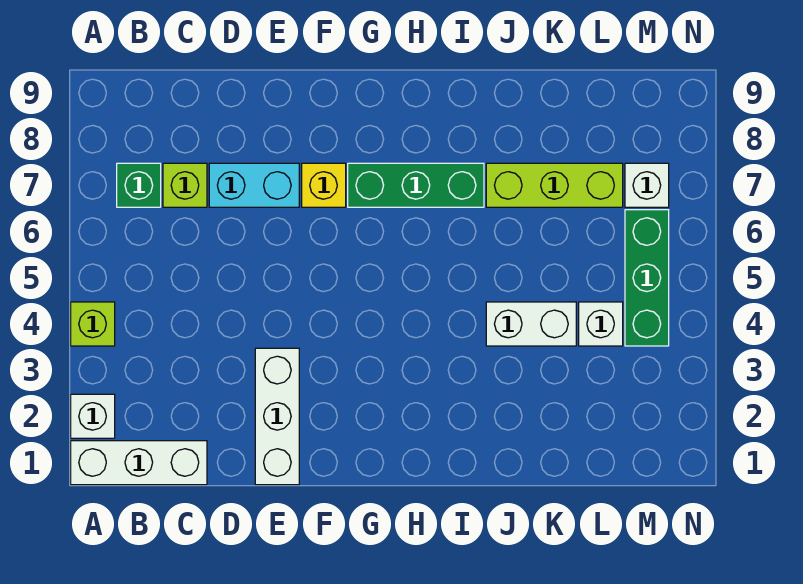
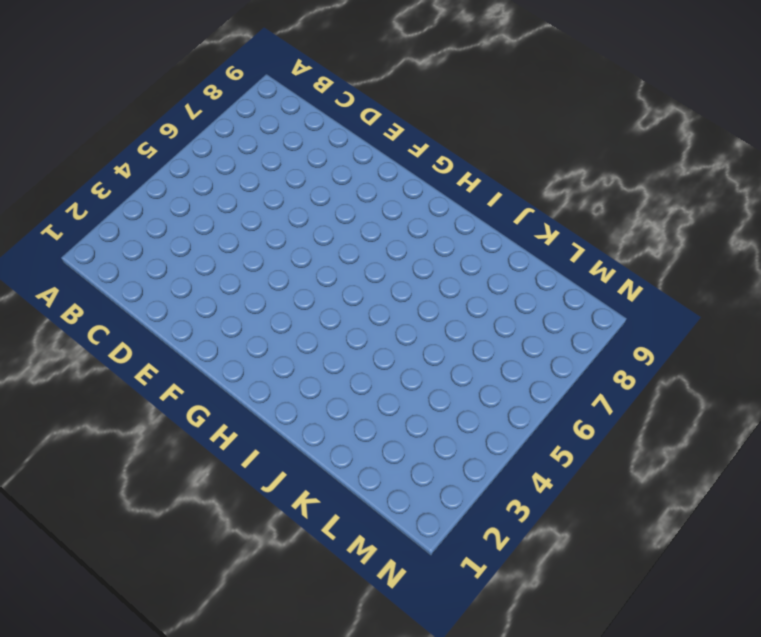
none -> white 1x3 brick [71,441,207,485]
none -> white 1x1 brick [71,394,115,438]
none -> lime 1x1 brick [71,302,115,346]

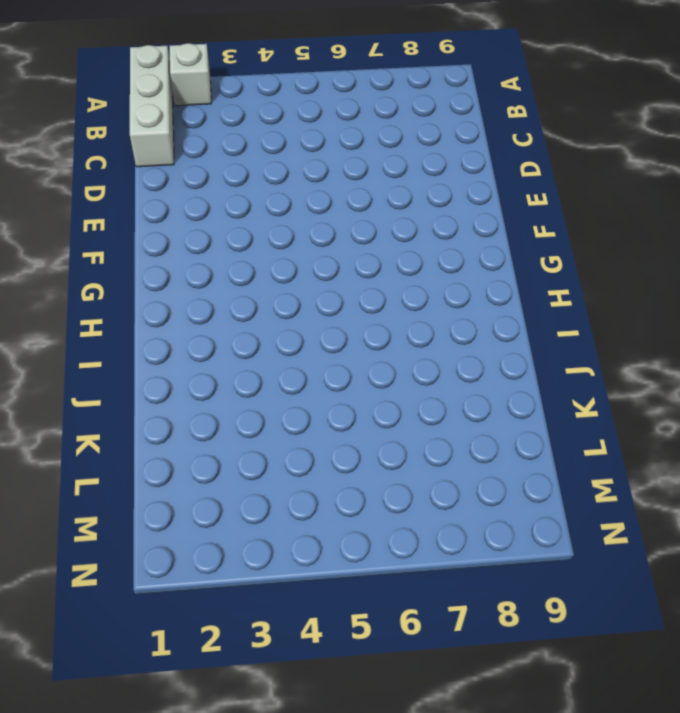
none -> lime 1x1 brick [71,302,115,346]
none -> green 1x1 brick [117,163,161,207]
none -> lime 1x1 brick [163,163,207,207]

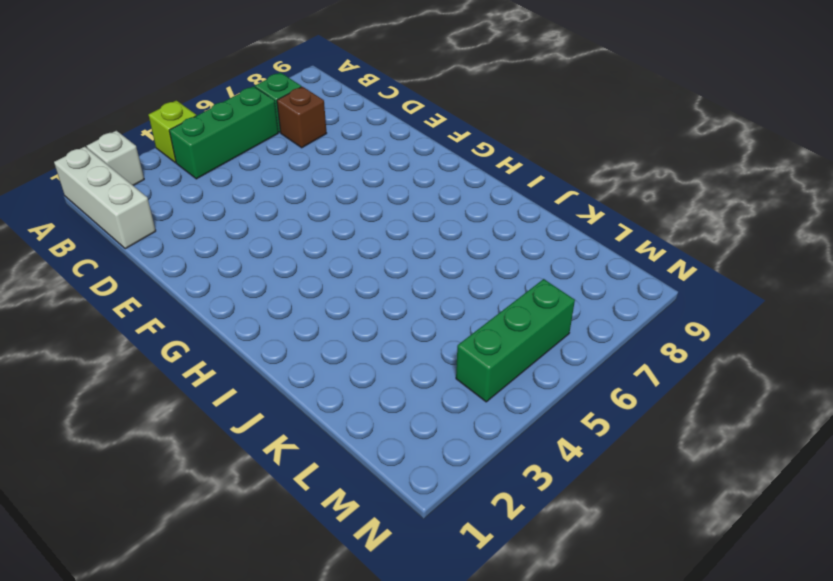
green 1x3 brick [169,86,278,179] -> green 1x3 brick turned to [348,163,484,207]
brown 1x1 brick [277,87,327,148] -> lime 1x1 brick [163,163,207,207]
none -> cyan 1x2 brick [209,163,299,207]
none -> white 1x3 brick [255,348,299,485]
none -> yellow 1x1 brick [302,163,346,207]

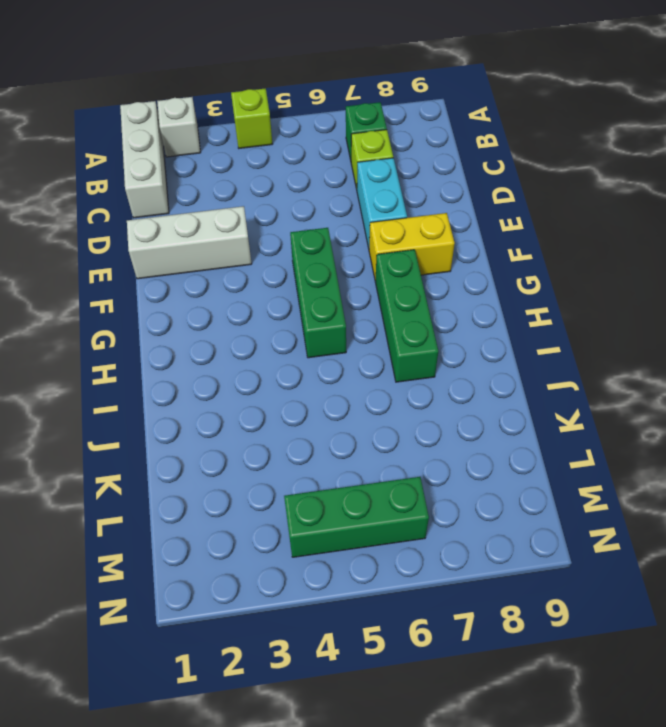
green 1x3 brick [290,228,346,358] -> none
yellow 1x2 brick [369,213,455,281] -> yellow 1x1 brick [302,163,346,207]
none -> white 1x2 brick [486,302,576,346]
none -> lime 1x3 brick [486,163,623,207]
none -> white 1x1 brick [579,302,623,346]

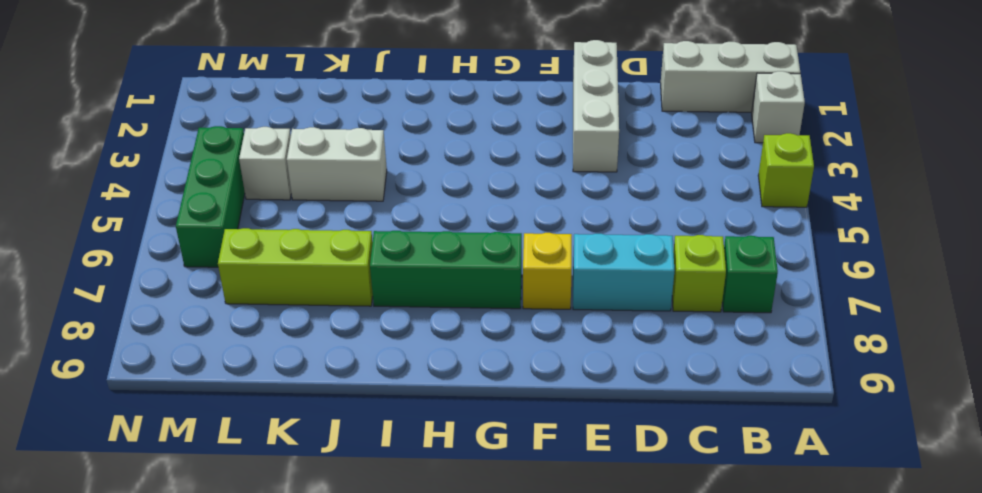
none -> white 1x1 brick [625,163,669,207]

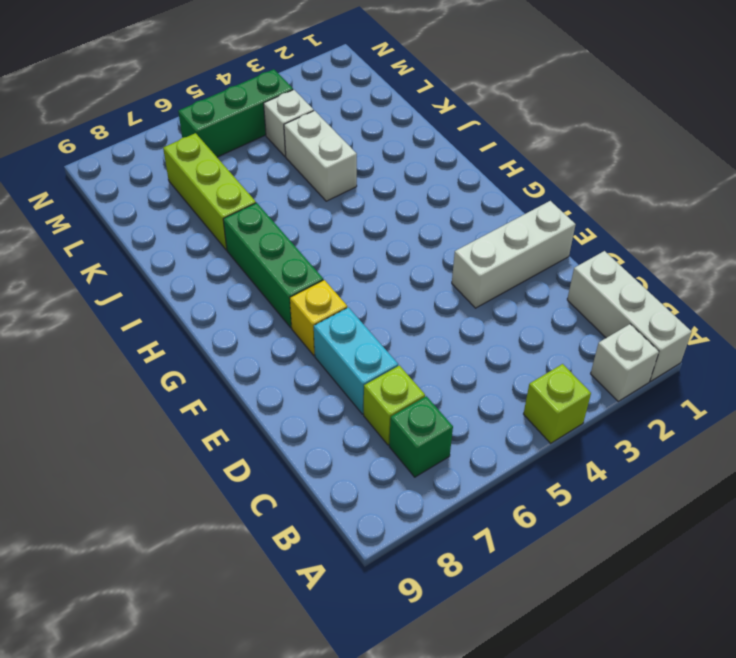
none -> white 1x1 brick [625,163,669,207]

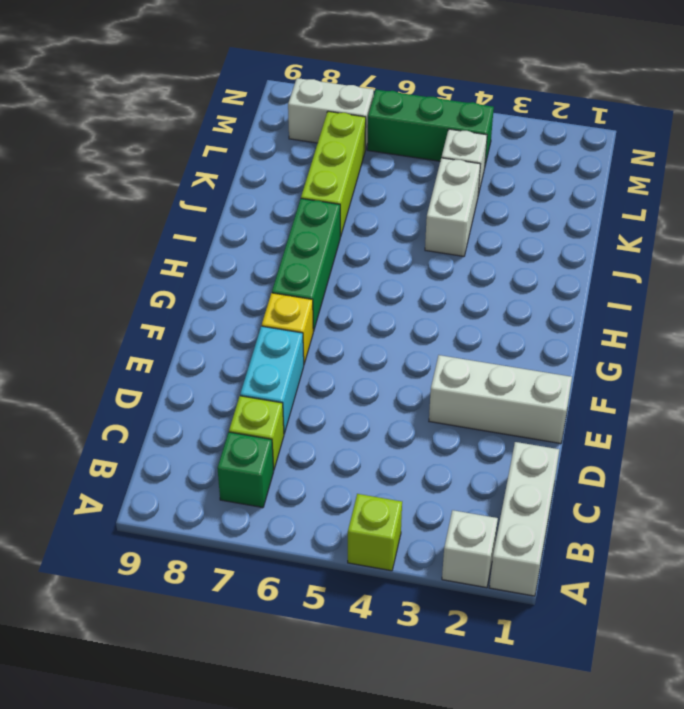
white 1x2 brick [288,78,374,150] -> white 1x1 brick [625,163,669,207]

